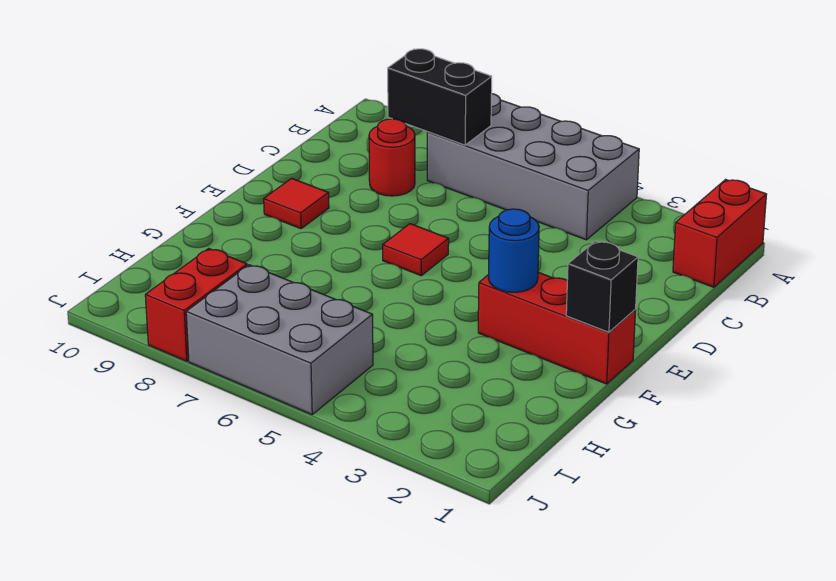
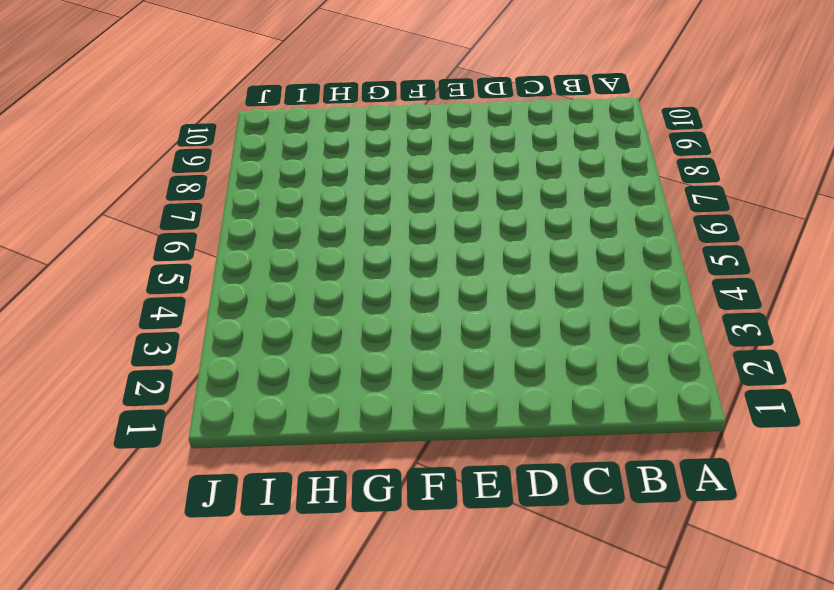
none -> red 1x2 brick [673,180,767,287]
none -> grey 2x4 brick [427,94,639,240]

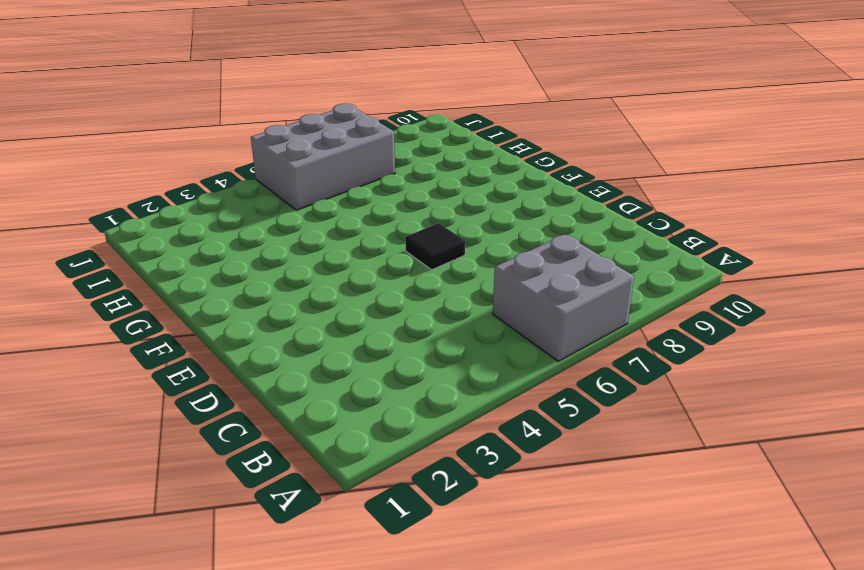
grey 2x2 brick [493,235,634,361] -> grey 2x4 brick [427,94,639,240]
black 1x1 tile [405,223,465,270] -> red 1x1 tile [383,224,449,276]
none -> red 1x2 brick [673,180,767,287]
none -> red 1x1 round brick [369,119,415,196]

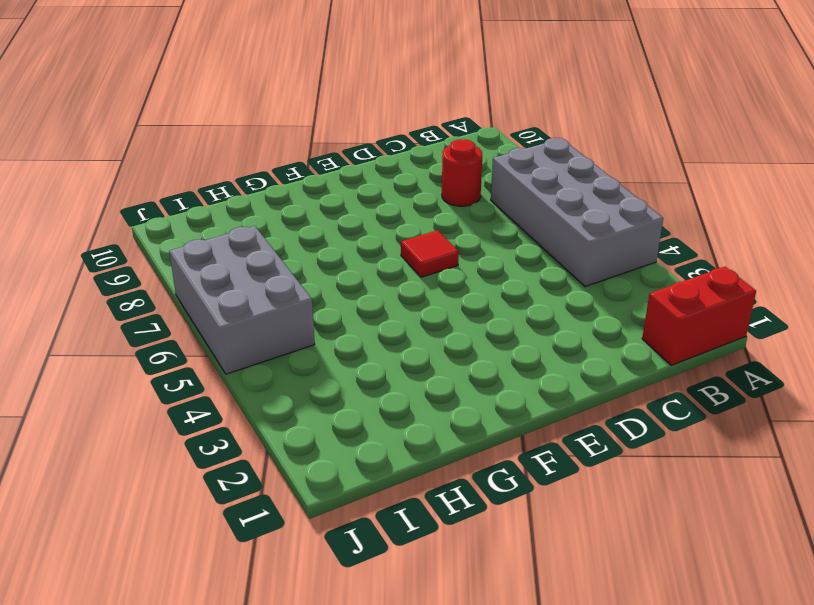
none -> red 1x1 tile [264,178,329,229]
none -> red 1x3 brick [478,272,636,384]

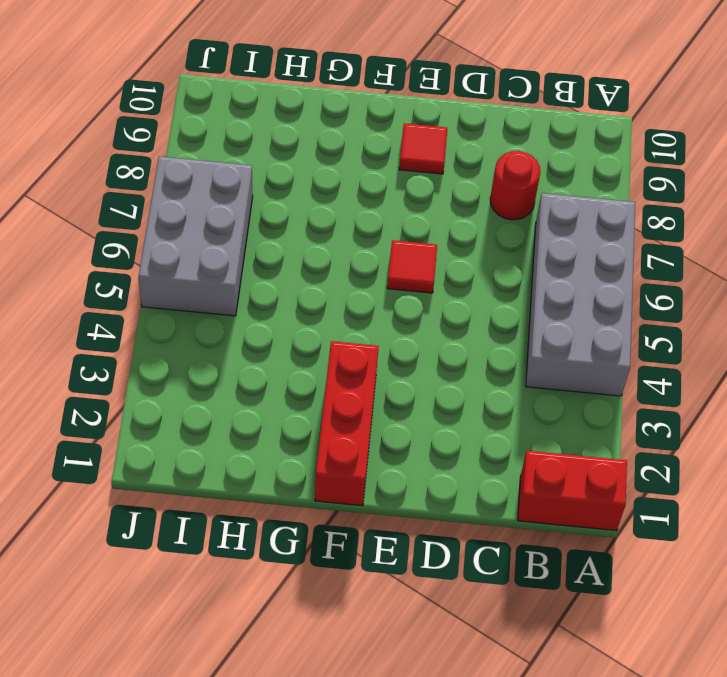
none -> red 1x2 brick [145,248,247,361]
none -> black 1x2 brick [388,49,492,145]

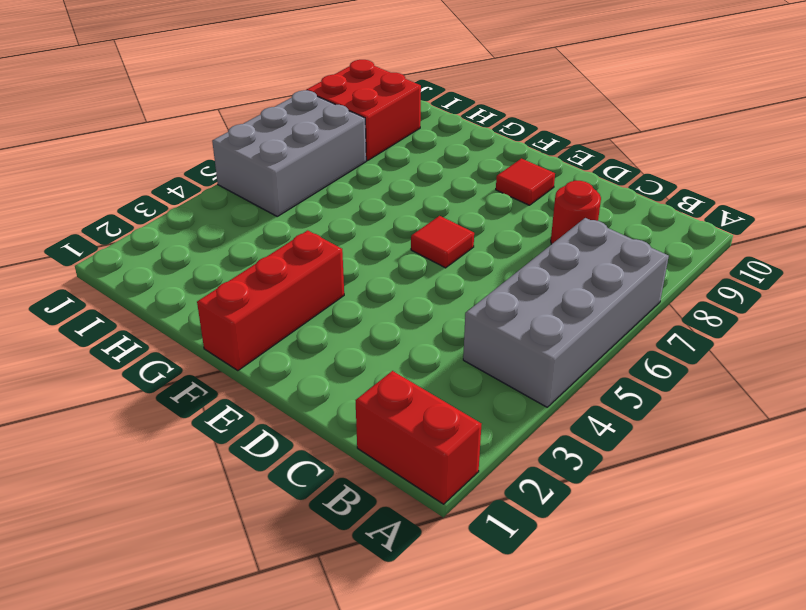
red 2x2 brick [306,60,421,161] -> red 1x2 brick [145,248,247,361]
none -> black 1x2 brick [388,49,492,145]
none -> black 1x1 brick [566,241,638,332]

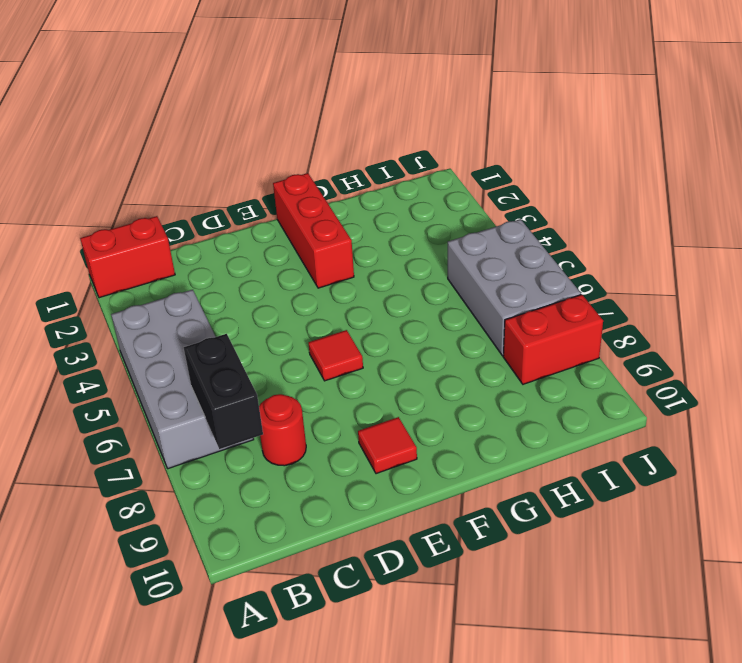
none -> black 1x1 brick [566,241,638,332]
none -> blue 1x1 round brick [488,209,539,292]

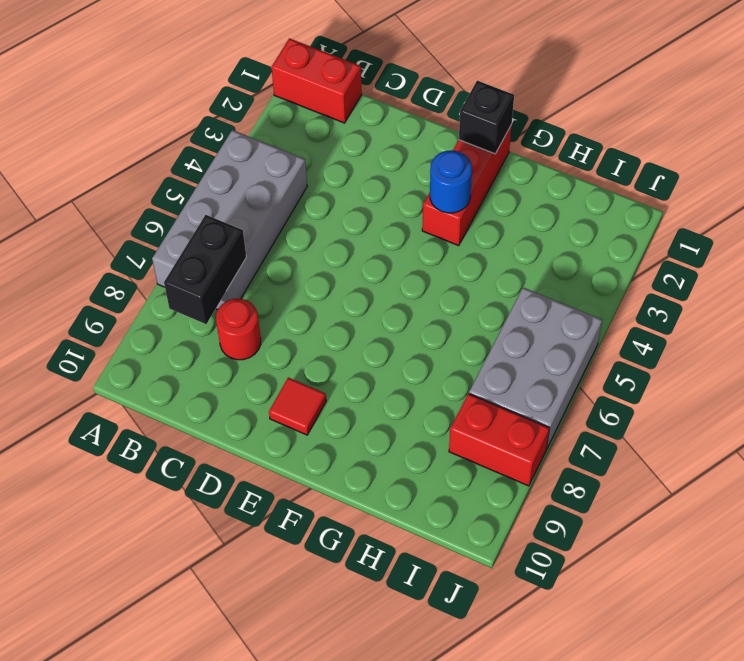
none -> red 1x1 tile [383,224,449,276]

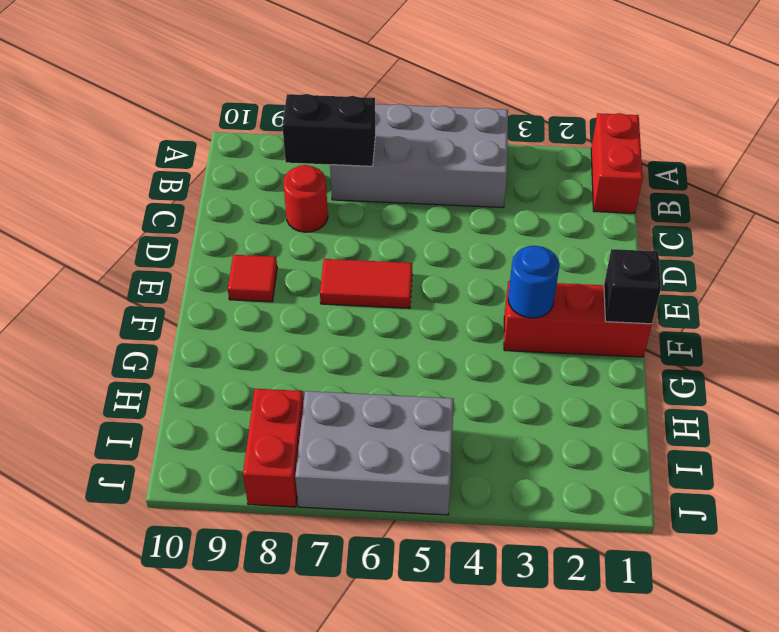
red 1x2 tile [320,259,413,308] -> red 1x1 tile [383,224,449,276]

